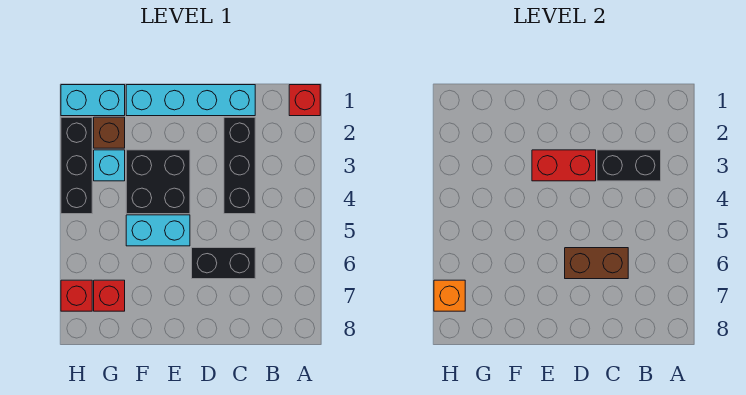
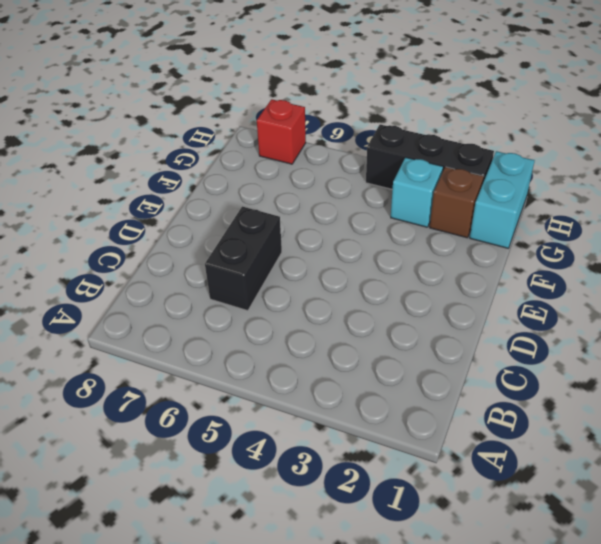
none -> red 1x1 brick [289,85,320,116]
none -> cyan 1x4 brick [126,85,255,116]
none -> black 1x3 brick [224,117,255,214]

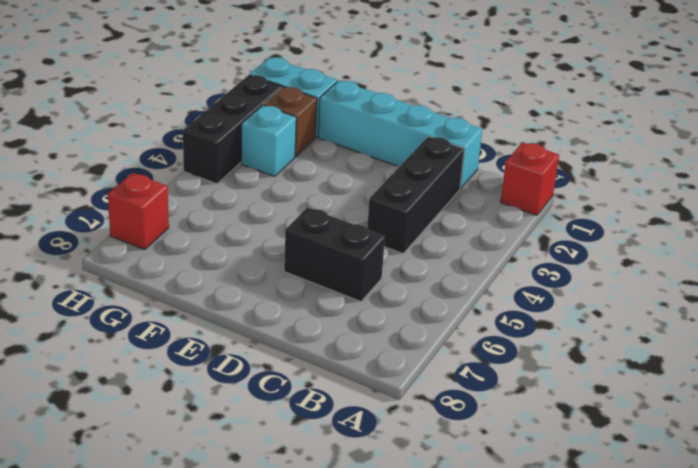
none -> black 2x2 brick [126,150,190,214]
none -> cyan 1x2 brick [126,215,190,246]
none -> red 1x1 brick [94,280,125,311]

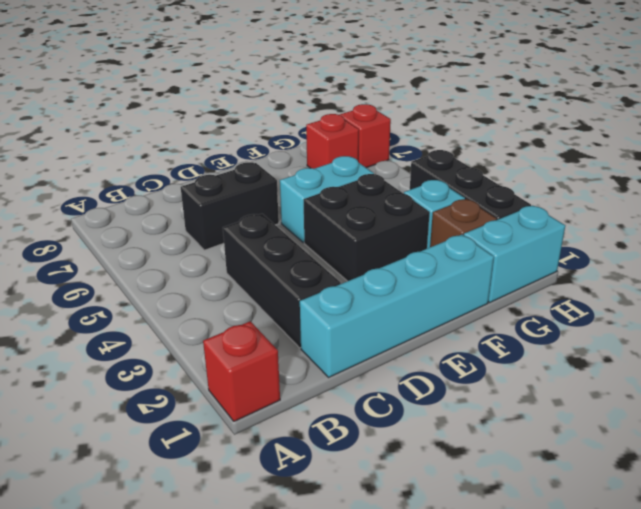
none -> black 1x2 brick [597,150,661,181]
none -> brown 1x2 brick [565,248,628,279]
none -> red 1x2 brick [532,150,596,181]

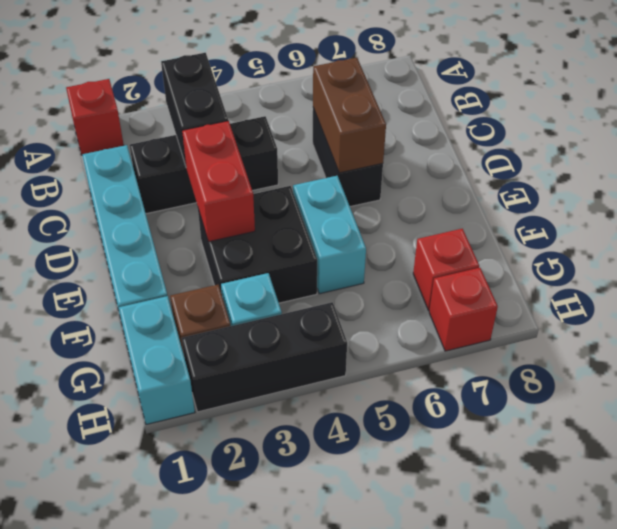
none -> orange 1x1 brick [434,280,465,311]

